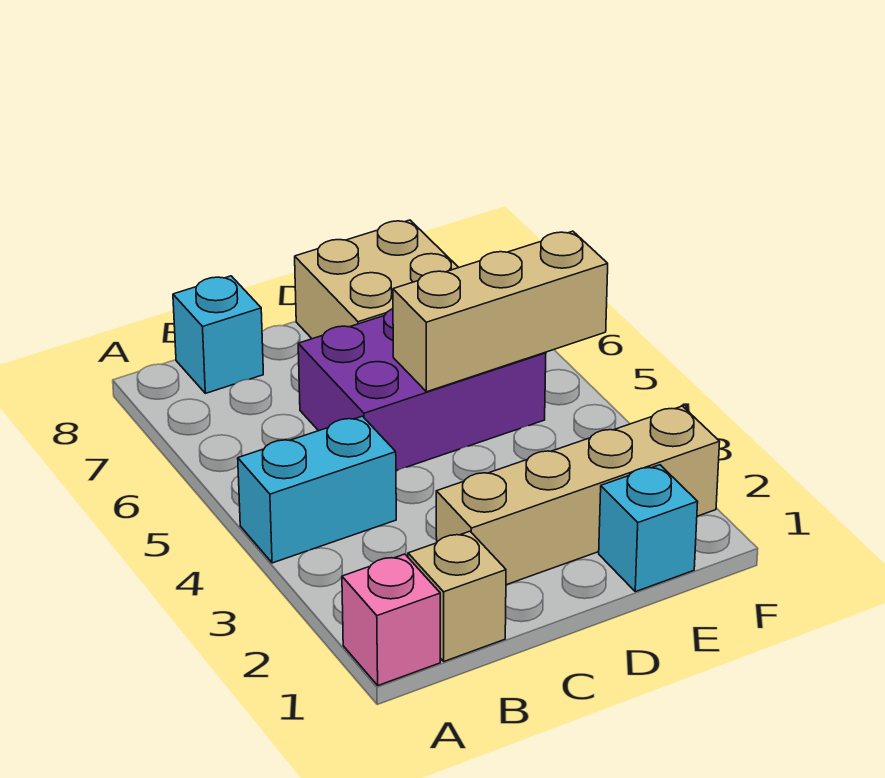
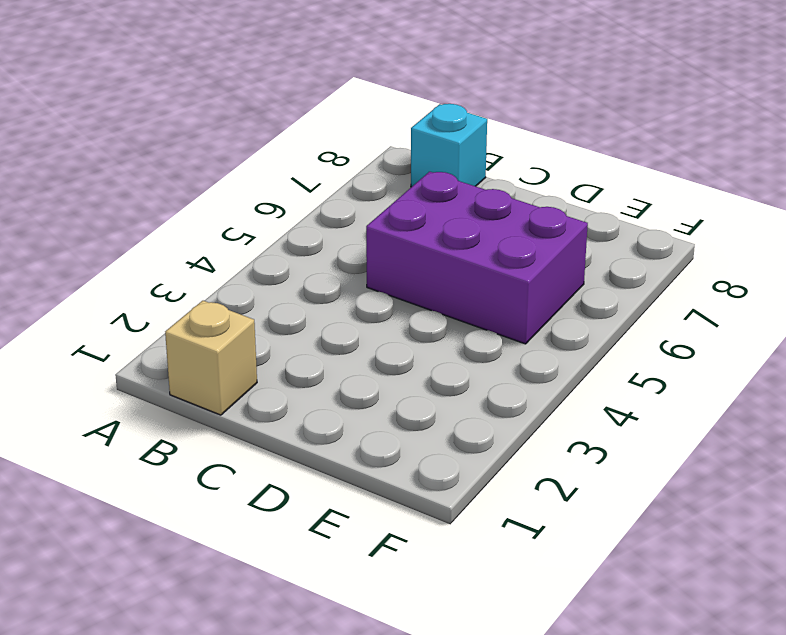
none -> pink 1x1 brick [342,554,440,685]
none -> cyan 1x2 brick [238,416,396,563]

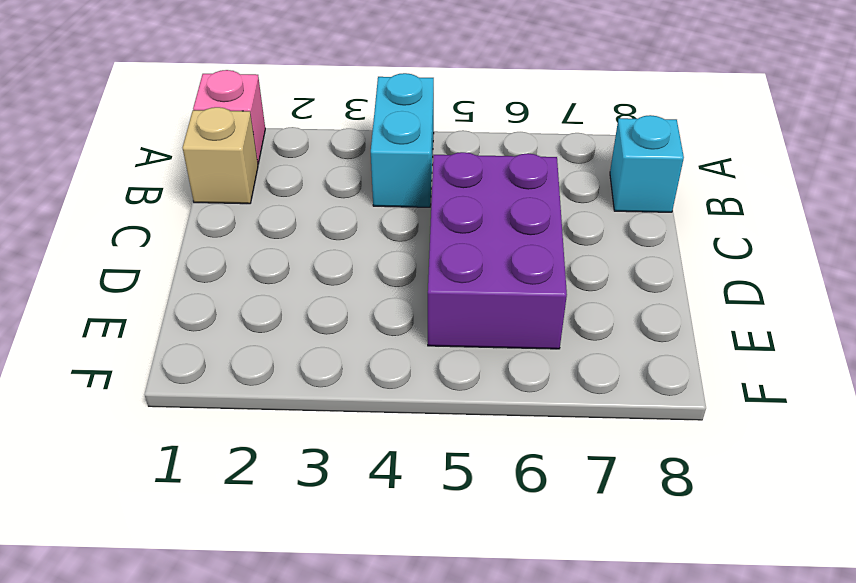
none -> tan 1x4 brick [436,406,720,585]
none -> tan 2x2 brick [295,220,459,339]

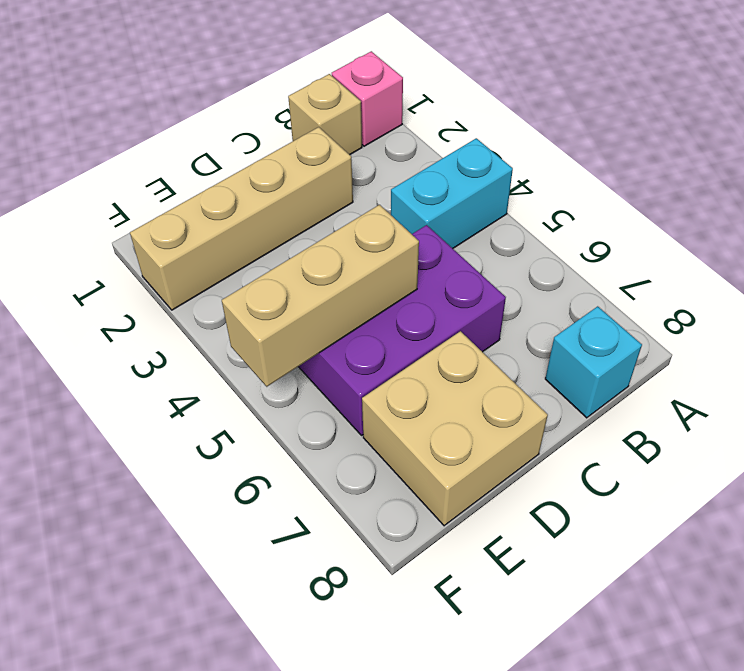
none -> cyan 1x1 brick [599,465,698,592]

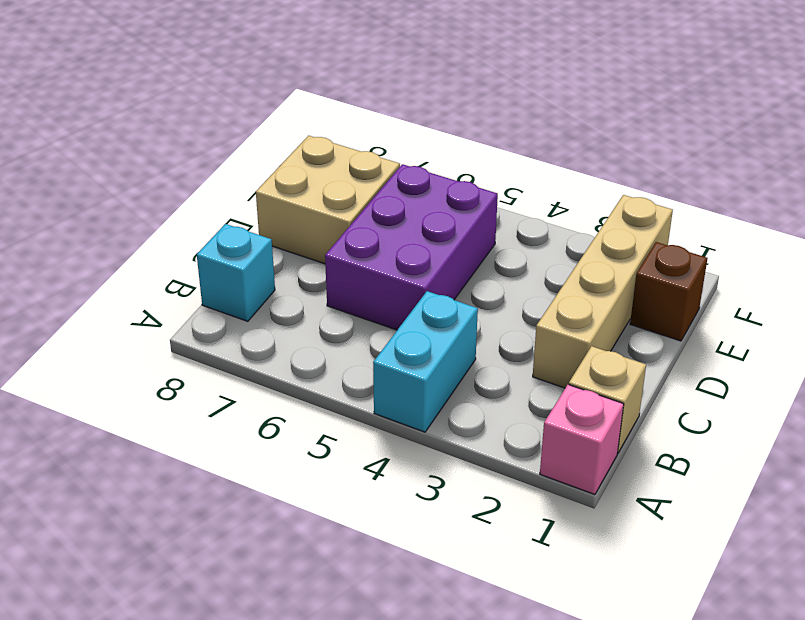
brown 1x1 brick [630,242,707,341] -> cyan 1x1 brick [599,465,698,592]
none -> tan 1x3 brick [393,231,608,392]

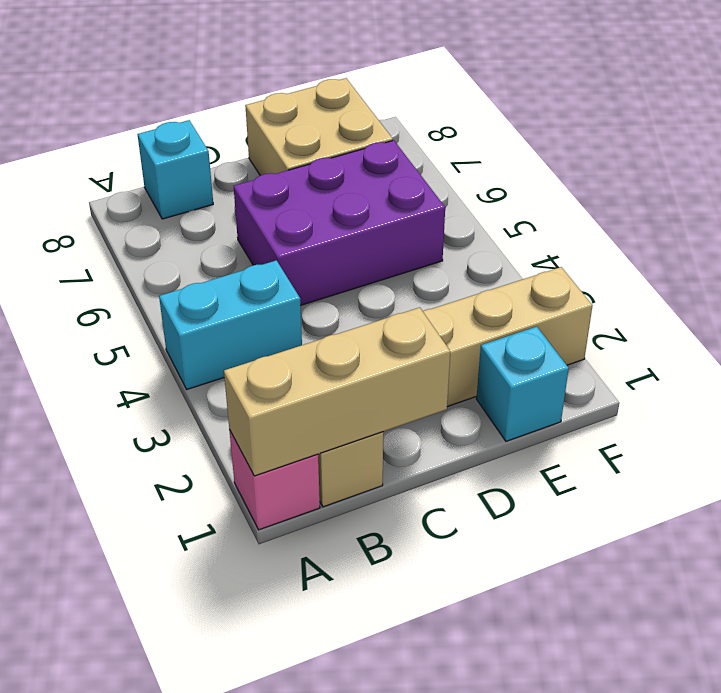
tan 1x3 brick [224,307,450,476] -> tan 1x3 brick moved to [393,231,608,392]

